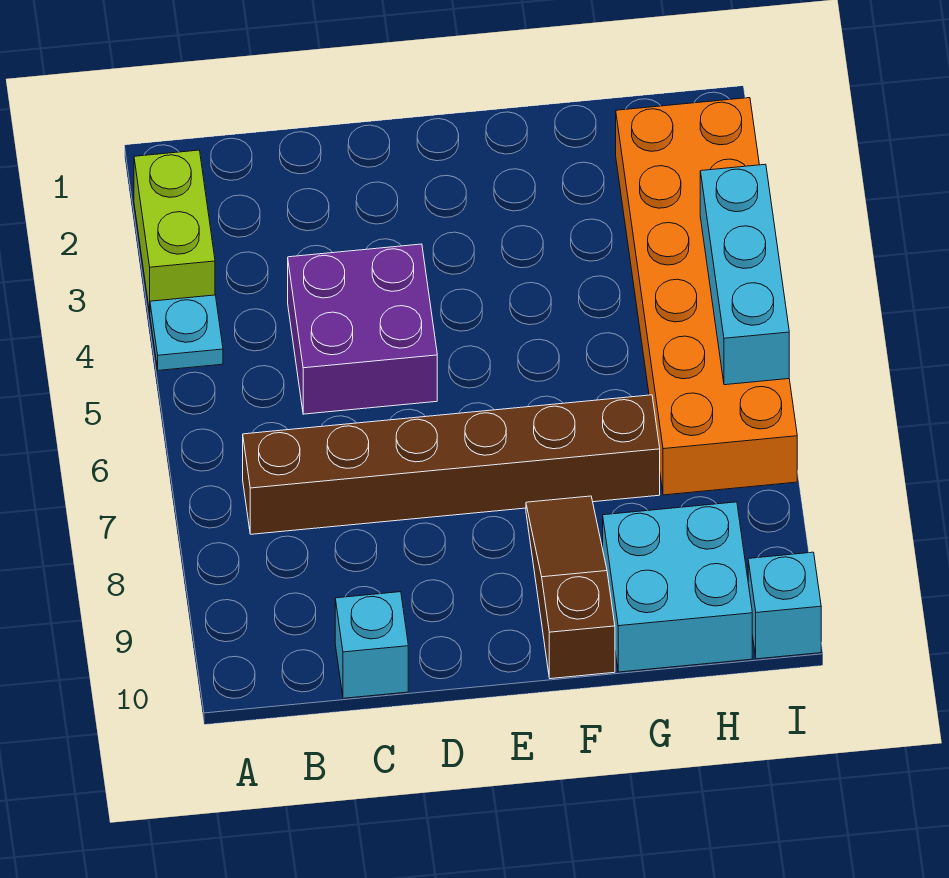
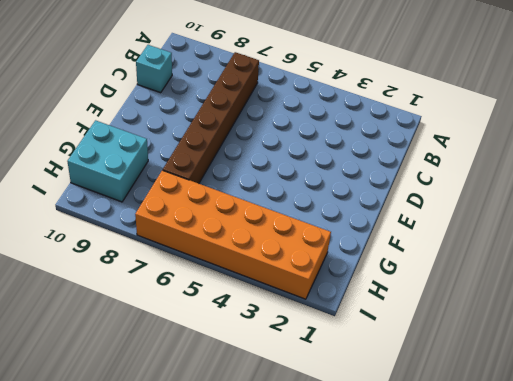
none -> lime 1x2 brick [134,150,215,312]
none -> cyan 1x1 plate [150,295,223,370]

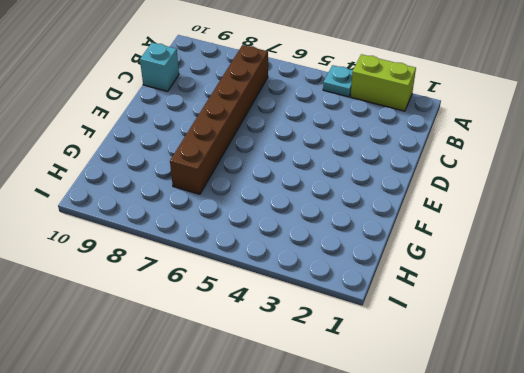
none -> purple 2x2 brick [288,244,437,414]
none -> brown 1x3 slope [526,496,615,679]

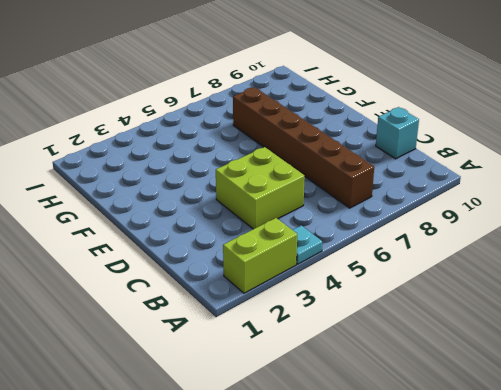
lime 2x2 brick [216,147,305,229] -> purple 2x2 brick [288,244,437,414]
none -> brown 1x3 slope [526,496,615,679]
none -> cyan 2x2 brick [603,502,752,672]

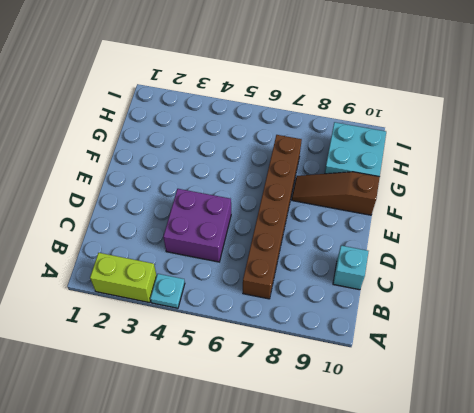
none -> orange 2x6 brick [616,98,797,495]
none -> cyan 1x1 brick [748,552,821,659]

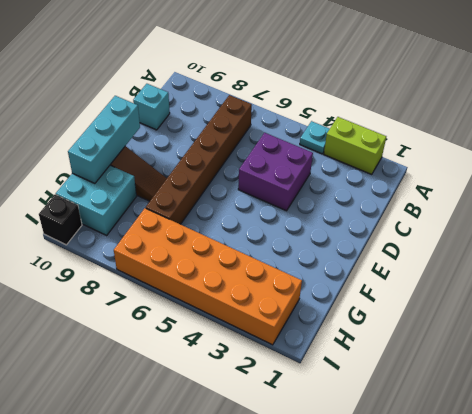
cyan 1x3 brick [68,96,140,183] -> cyan 1x3 brick turned to [700,164,789,385]
black 1x1 brick [39,195,82,245] -> cyan 1x1 brick [748,552,821,659]

